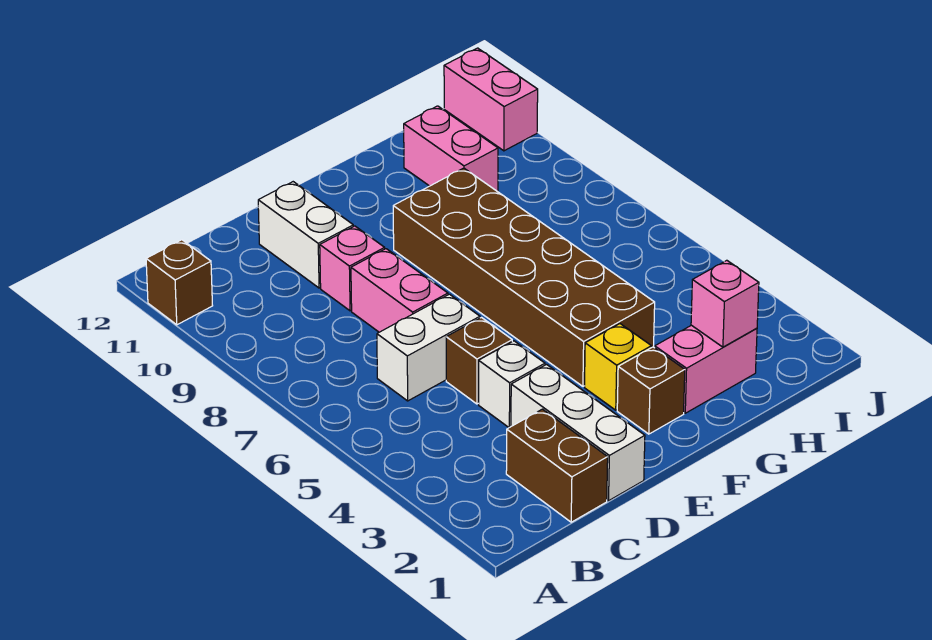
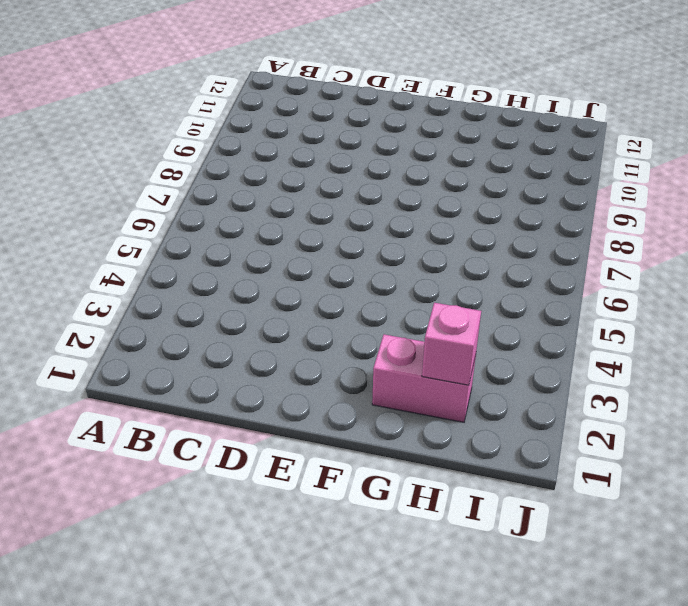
none -> brown 1x1 brick [146,240,213,325]
none -> brown 1x2 brick [506,409,608,522]
none -> white 1x2 brick [377,294,480,401]

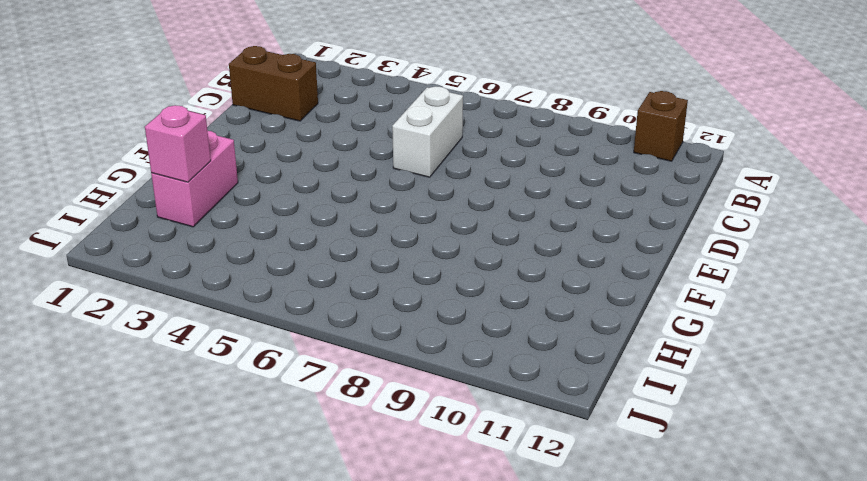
none -> white 1x3 brick [511,365,645,501]
none -> white 1x1 brick [479,341,545,427]
none -> brown 1x1 brick [446,318,512,404]

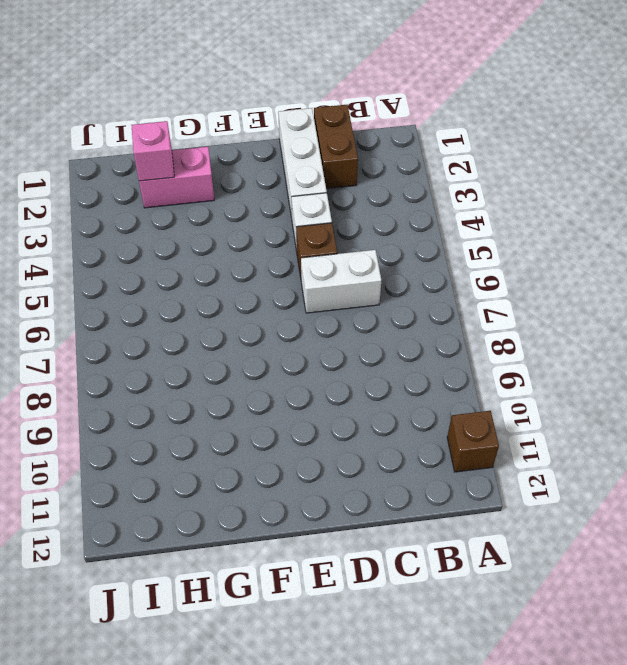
none -> pink 1x2 brick [351,249,448,332]
none -> pink 1x1 brick [320,226,385,311]
none -> white 1x2 brick [258,182,353,288]

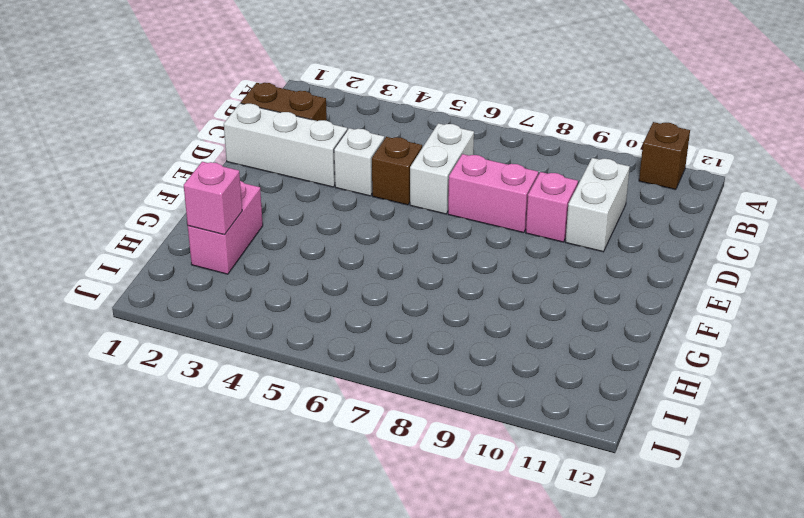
white 1x2 brick [565,158,630,252] -> white 1x2 brick turned to [258,182,353,288]
none -> brown 1x1 brick [617,347,685,434]
none -> yellow 1x1 brick [585,324,651,410]
none -> brown 2x6 brick [393,168,655,386]

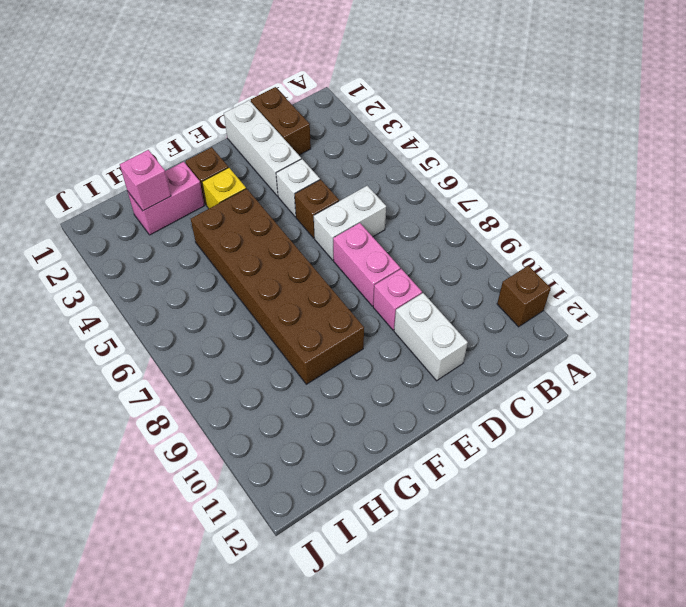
none -> pink 1x2 brick [404,106,498,192]
none -> pink 1x2 brick [444,48,538,151]

